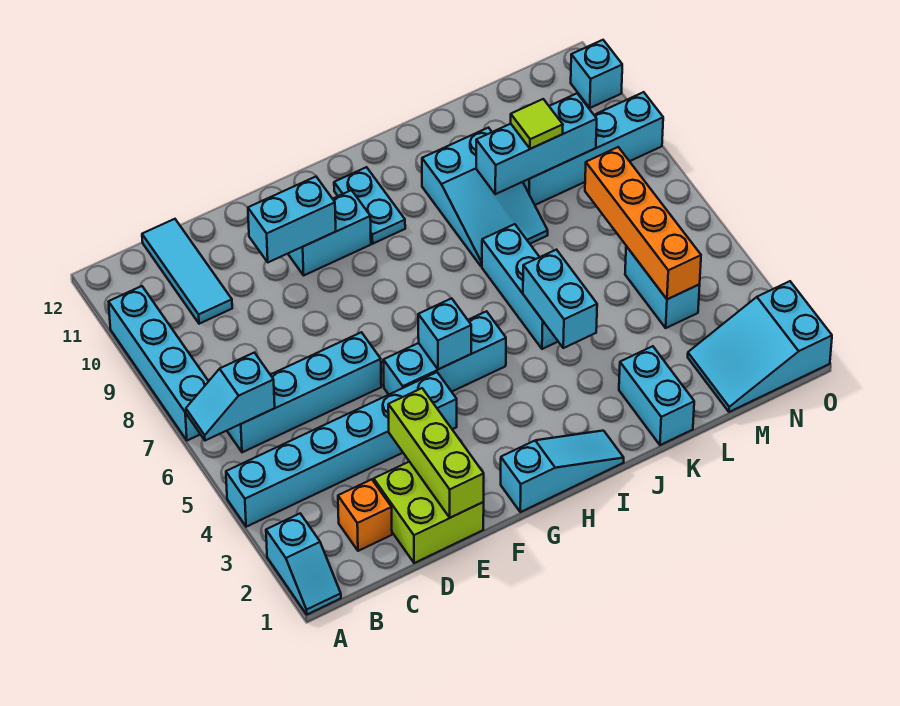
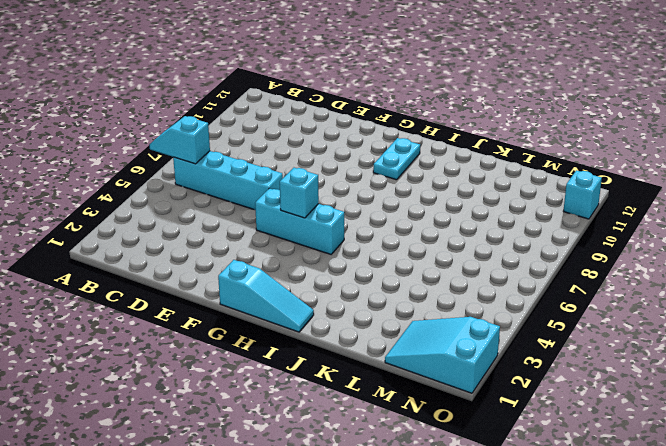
none -> cyan 1x2 slope [266,514,341,614]
none -> cyan 1x6 brick [226,372,457,527]
none -> cyan 1x4 brick [109,286,209,440]

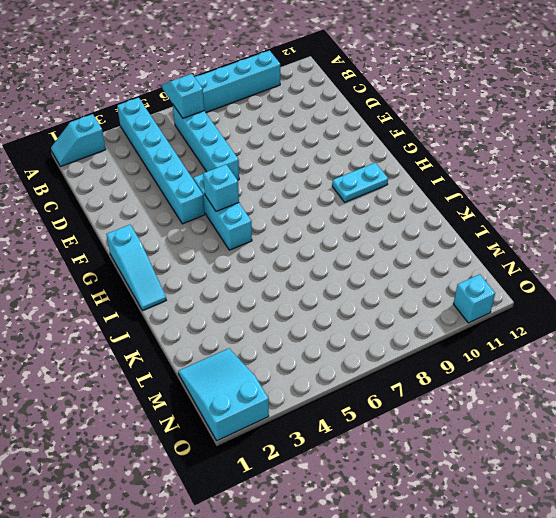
none -> orange 1x1 brick [338,479,392,551]
none -> cyan 1x3 tile [142,219,232,324]
none -> lime 2x2 brick [374,462,484,563]

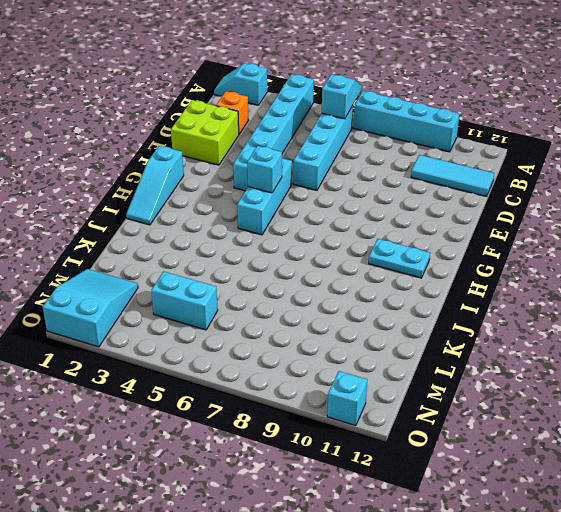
none -> cyan 1x2 brick [288,190,371,275]
none -> cyan 1x3 brick [482,224,558,349]
none -> cyan 2x3 slope [422,128,548,266]

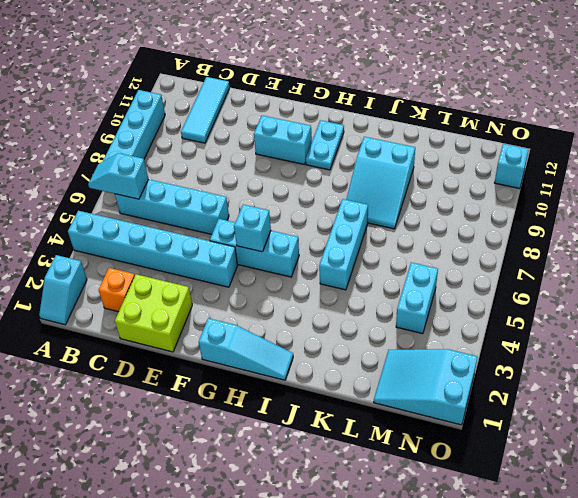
none -> cyan 1x2 brick [619,346,694,445]
none -> cyan 1x4 brick [523,92,663,205]
none -> lime 1x3 brick [388,388,484,518]

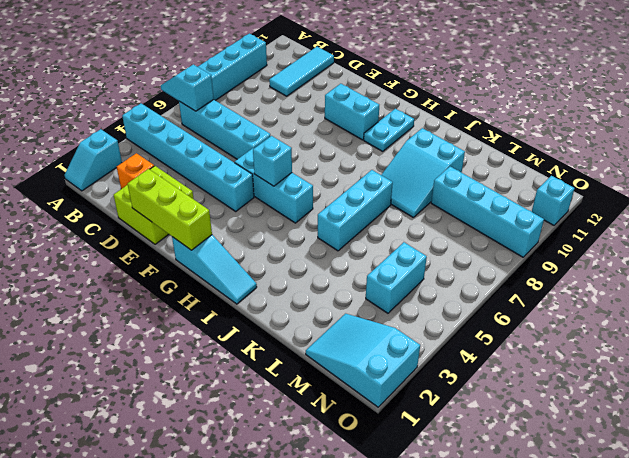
lime 1x3 brick [128,169,212,250] -> lime 1x3 brick turned to [388,388,484,518]
none -> cyan 1x2 brick [619,346,694,445]
none -> cyan 1x2 brick [248,177,336,262]
none -> cyan 1x2 brick [523,250,597,348]

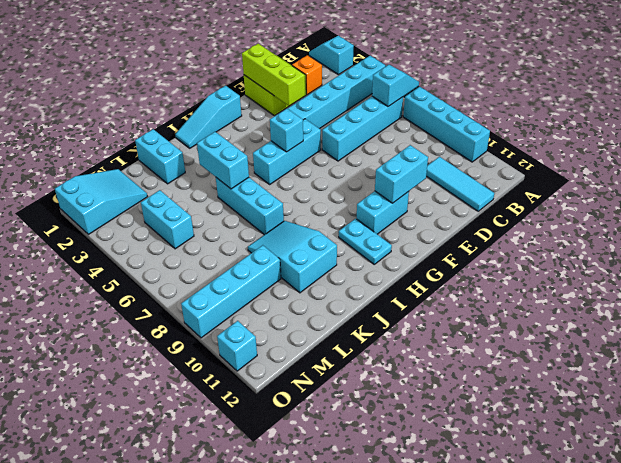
none -> cyan 1x3 brick [476,94,597,194]
none -> orange 1x4 brick [585,147,701,299]
none -> lime 1x1 tile [511,99,563,149]

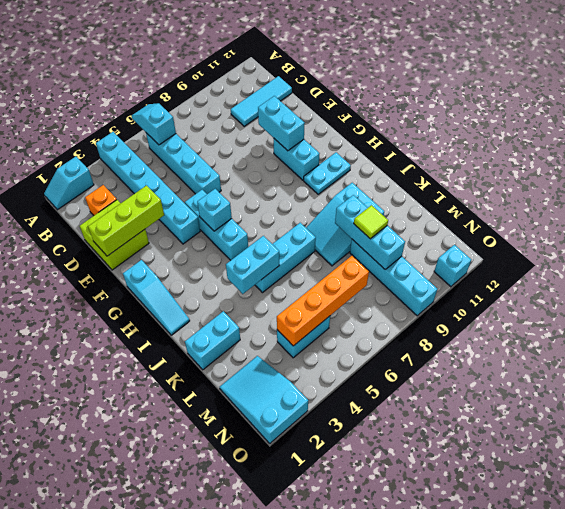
none -> cyan 1x4 brick [109,286,209,440]

